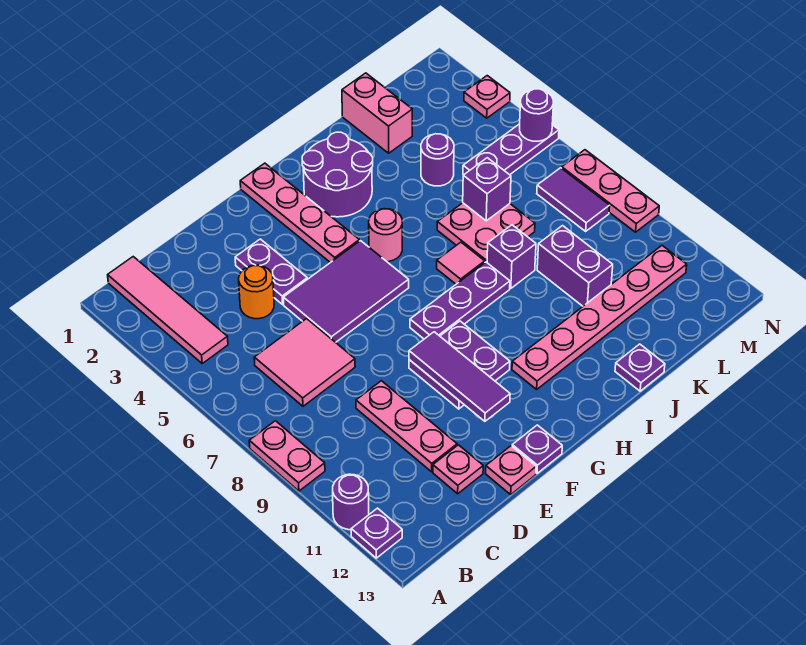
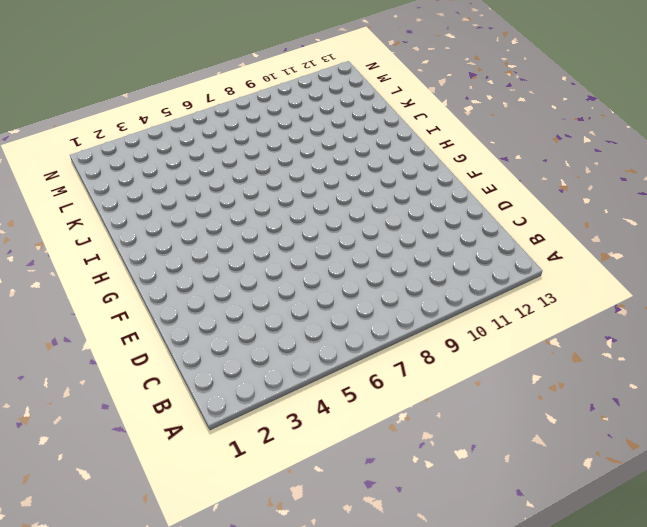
none -> pink 1x2 plate [249,421,325,491]
none -> purple 1x1 round brick [333,474,369,530]
none -> purple 1x1 plate [351,508,402,558]
none -> pink 1x4 tile [108,257,228,363]

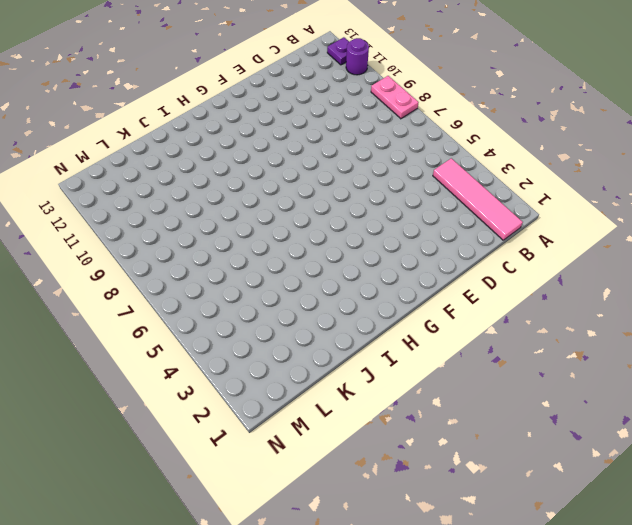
none -> pink 2x2 tile [254,319,355,406]
none -> orange 1x1 round brick [239,265,274,319]
none -> pink 1x3 plate [356,381,457,472]
none -> pink 1x1 plate [433,445,483,494]

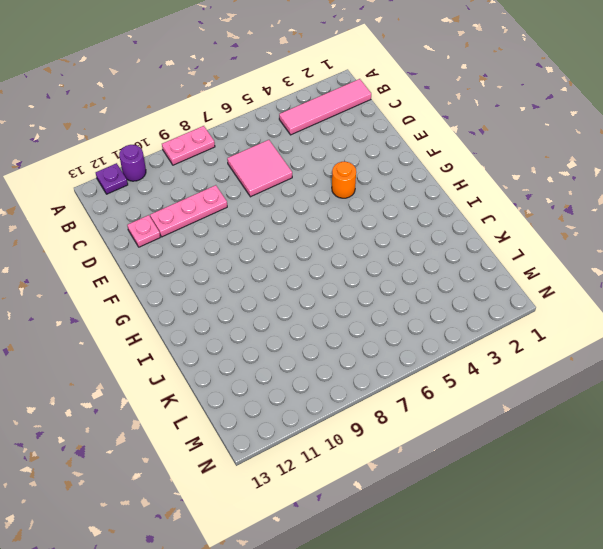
orange 1x1 round brick [332,162,356,198] -> orange 1x1 round brick moved to [239,265,274,319]
none -> purple 1x2 plate [235,239,307,304]
none -> purple 2x3 tile [283,241,409,342]
none -> pink 1x1 plate [486,446,536,494]
none -> purple 2x2 plate [409,321,510,409]

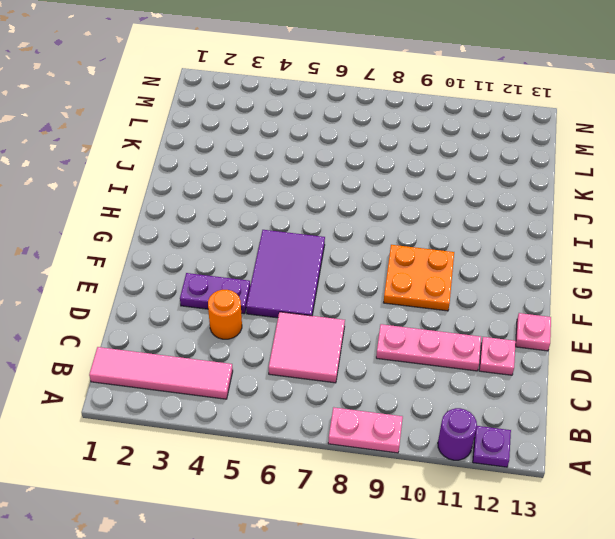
orange 2x2 plate [384,245,454,311] -> purple 2x2 plate [409,321,510,409]
none -> purple 1x1 plate [512,425,562,473]
none -> pink 1x4 plate [240,163,359,263]
none -> purple 1x3 plate [410,262,510,339]
none -> purple 2x2 round brick [302,132,373,217]

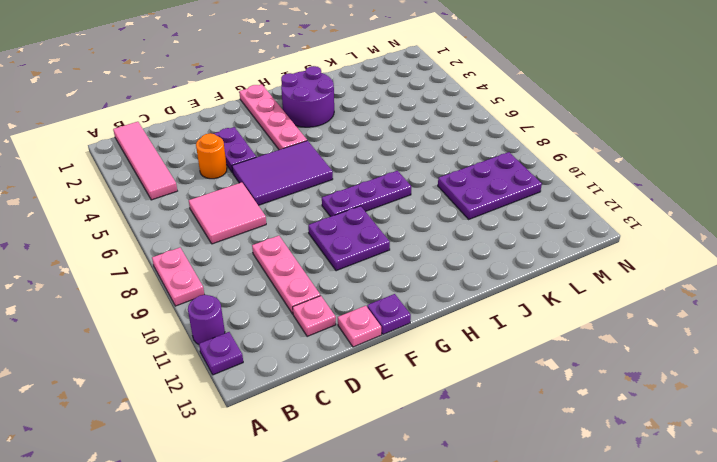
purple 2x3 plate [438,152,542,219] -> purple 1x2 brick [537,226,613,306]
none -> pink 1x1 round brick [369,209,402,262]
none -> pink 1x6 plate [512,246,687,389]
none -> pink 1x1 tile [437,242,485,284]
none -> pink 2x2 plate [437,203,535,262]

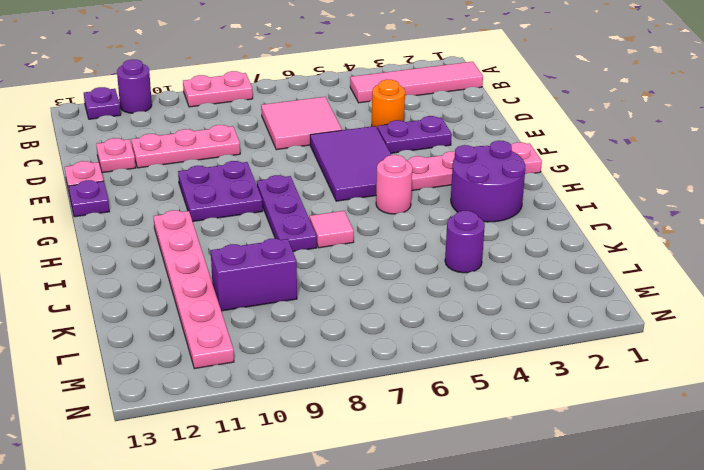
none -> pink 2x2 plate [437,203,535,262]
none -> purple 1x1 brick [487,225,536,288]
none -> purple 1x1 plate [615,344,665,391]
none -> pink 1x2 brick [342,73,412,153]

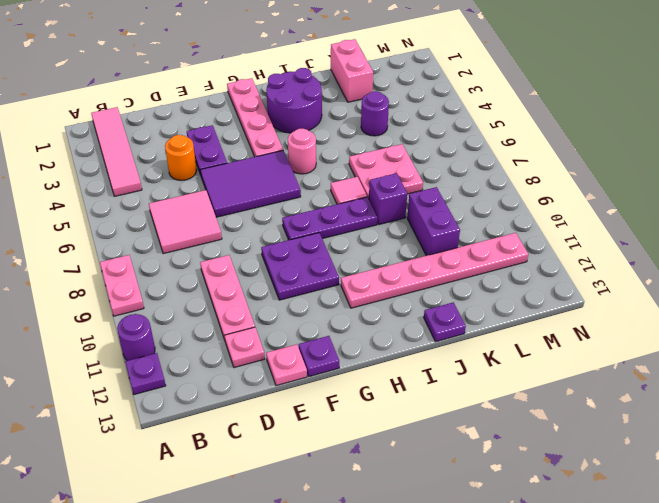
none -> purple 1x3 plate [463,124,559,175]
none -> purple 1x2 tile [537,168,610,231]
none -> pink 1x1 plate [464,76,510,118]
none -> pink 1x3 plate [562,150,659,232]

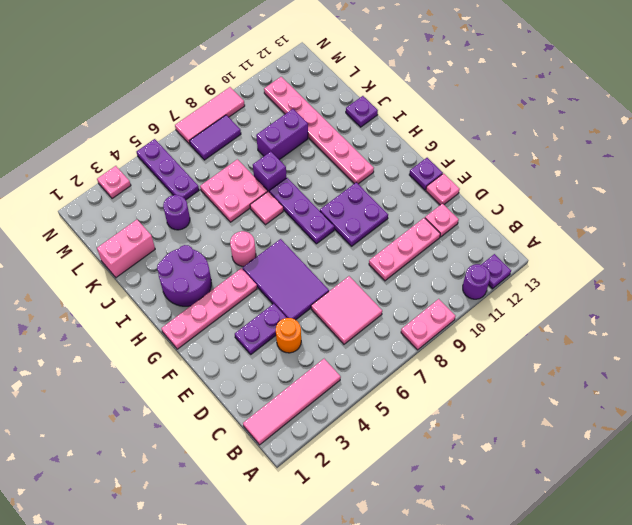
pink 1x3 tile [175,87,245,144] -> pink 1x3 plate [562,150,659,232]
none -> purple 1x3 tile [409,332,510,421]
none -> purple 1x1 brick [463,158,511,221]
none -> purple 1x1 round brick [520,89,553,141]

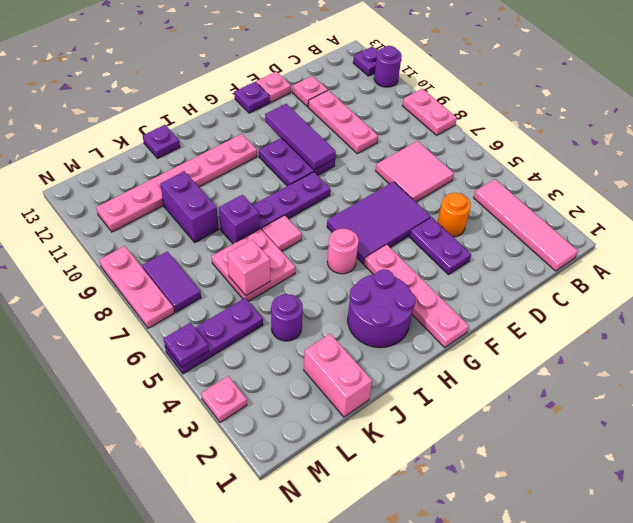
pink 1x1 brick [227,239,270,295] -> purple 1x1 brick [463,158,511,221]
purple 1x1 plate [164,323,209,367] -> purple 1x1 round brick [520,89,553,141]

